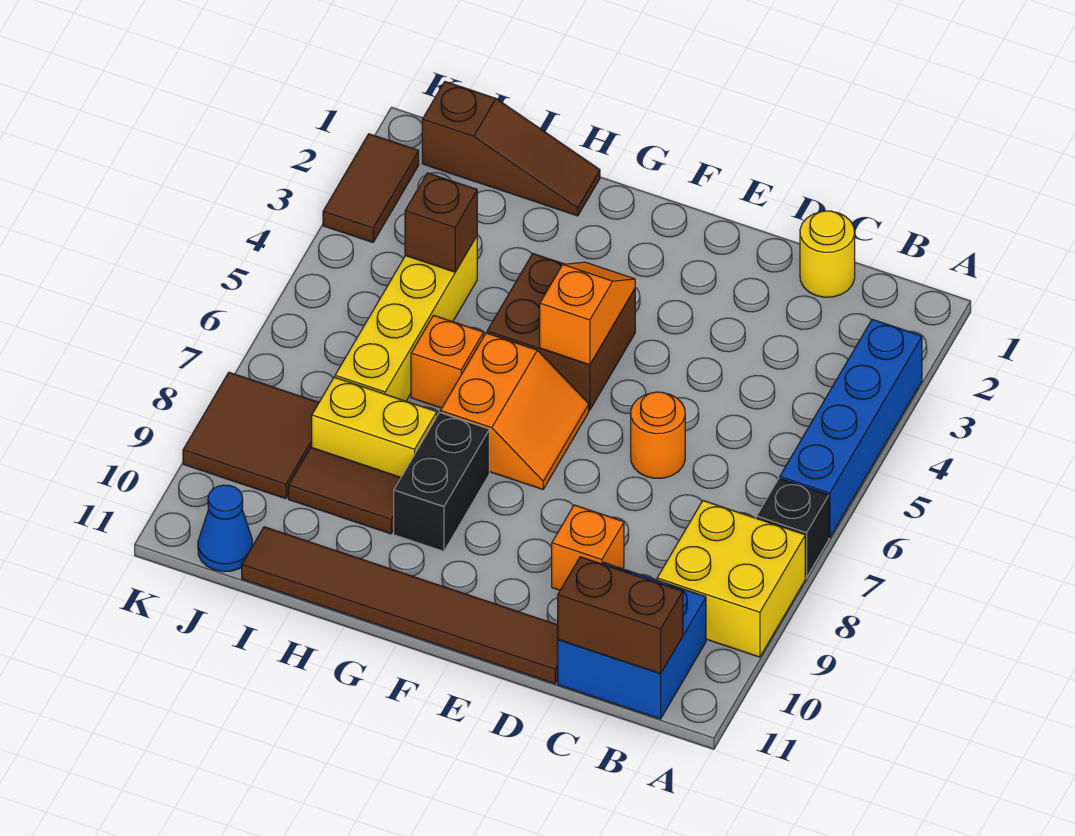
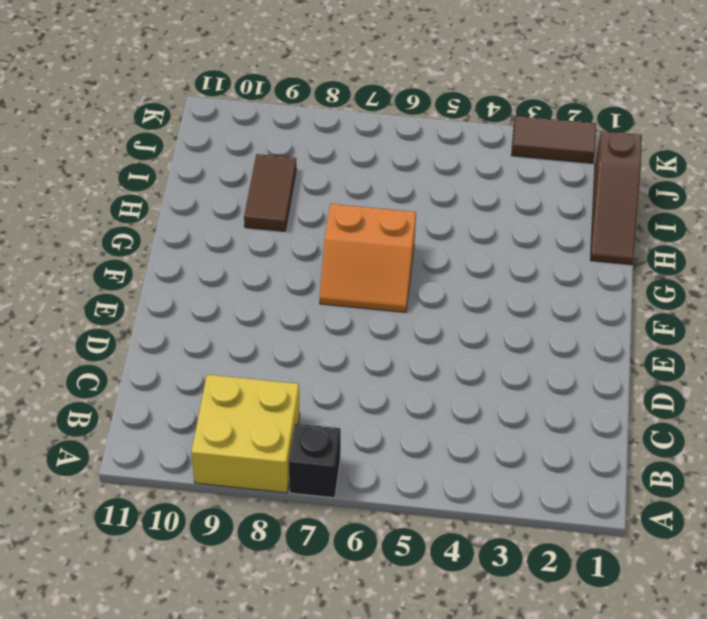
none -> blue 1x4 brick [780,319,922,538]
none -> blue 2x2 brick [558,562,706,719]
none -> yellow 1x1 round brick [800,211,855,297]

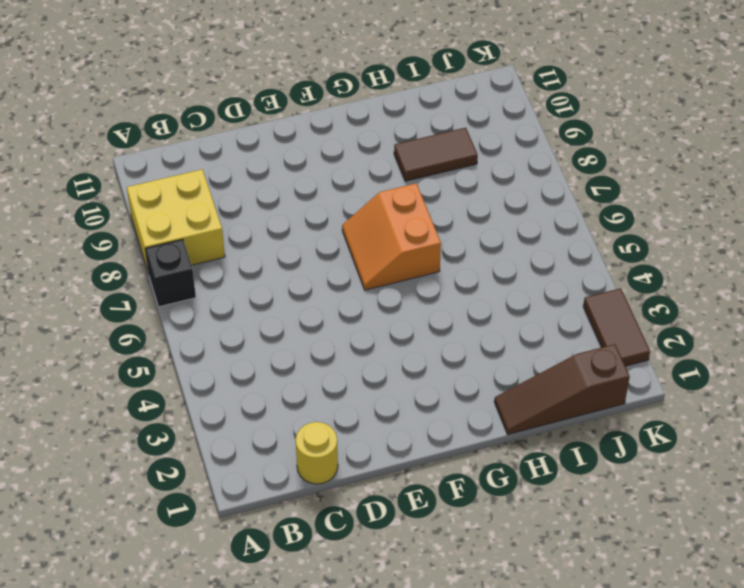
none -> blue 1x4 brick [780,319,922,538]
none -> blue 2x2 brick [558,562,706,719]
none -> orange 1x1 round brick [631,392,685,478]

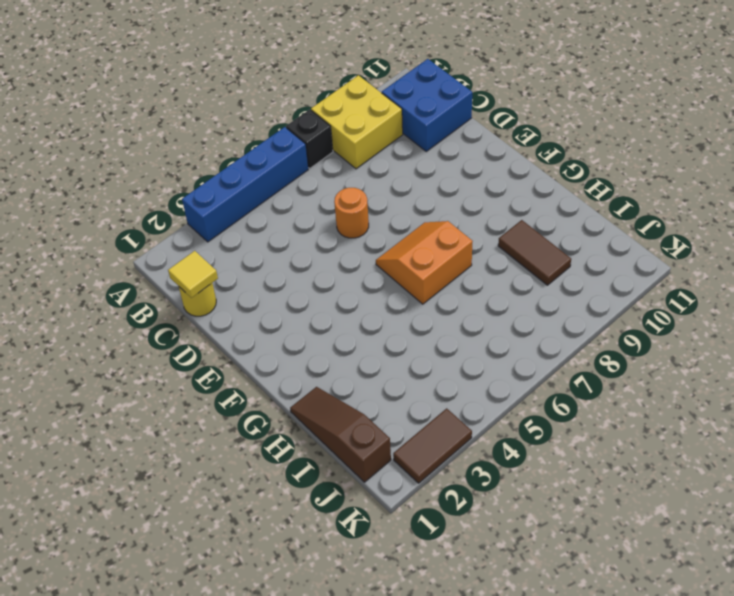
yellow 1x1 tile [168,251,218,298] -> none
none -> orange 1x1 brick [552,505,624,590]
none -> brown 1x6 tile [242,527,558,684]
none -> brown 2x2 brick [487,254,635,410]

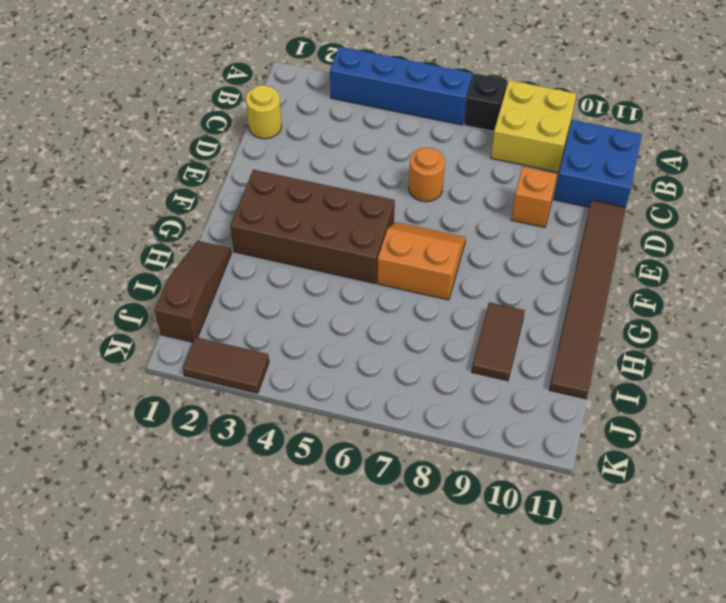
brown 2x4 brick [230,170,395,283] -> brown 2x2 brick [487,254,635,410]
none -> black 1x2 brick [394,413,489,551]
none -> orange 1x1 brick [411,315,483,408]
none -> yellow 1x2 brick [312,377,437,477]

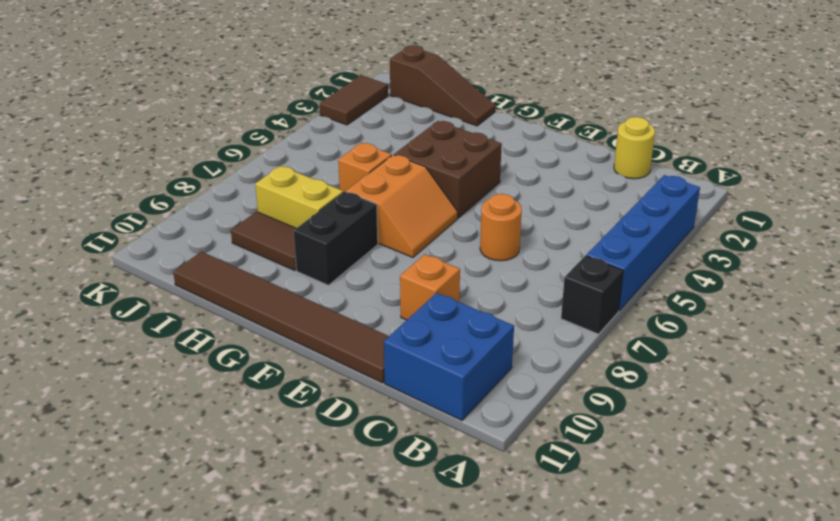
none -> yellow 2x2 brick [657,501,805,657]
none -> yellow 1x4 brick [335,236,477,401]
none -> brown 2x2 tile [183,372,319,499]

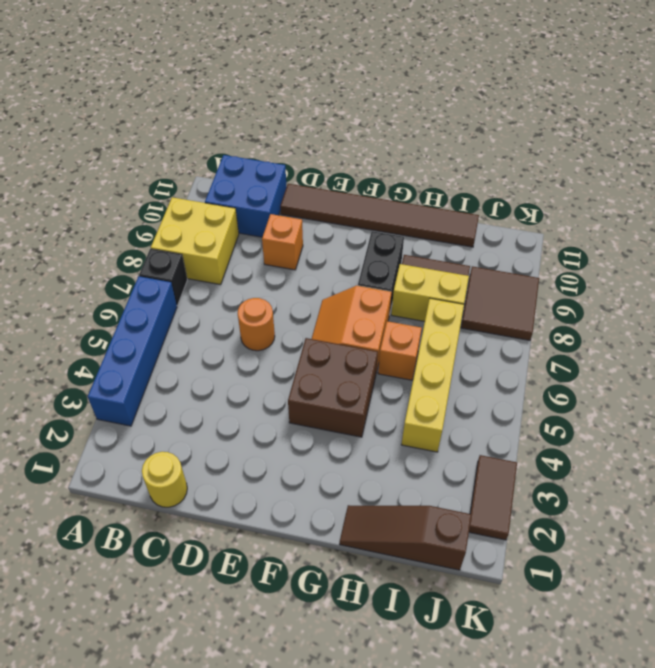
none -> blue 1x1 cone [198,485,253,572]
none -> brown 1x2 brick [558,557,683,674]
none -> orange 1x2 slope [540,262,635,365]

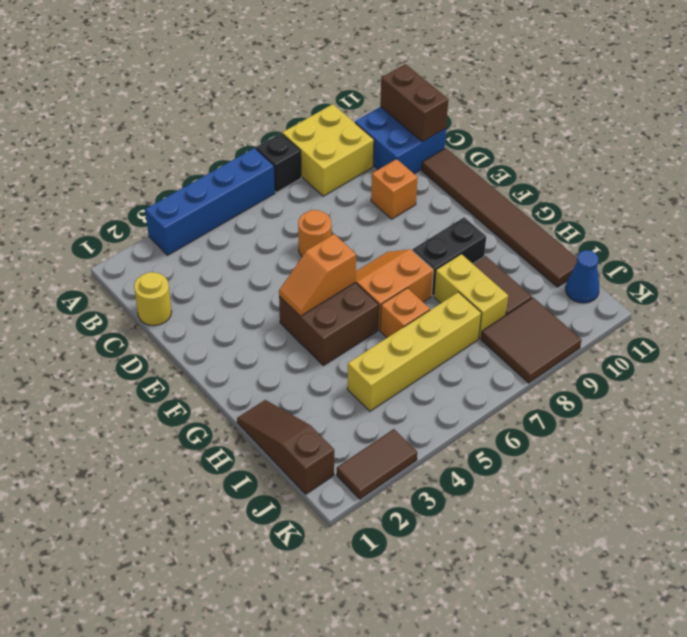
none -> brown 1x1 brick [405,173,477,272]

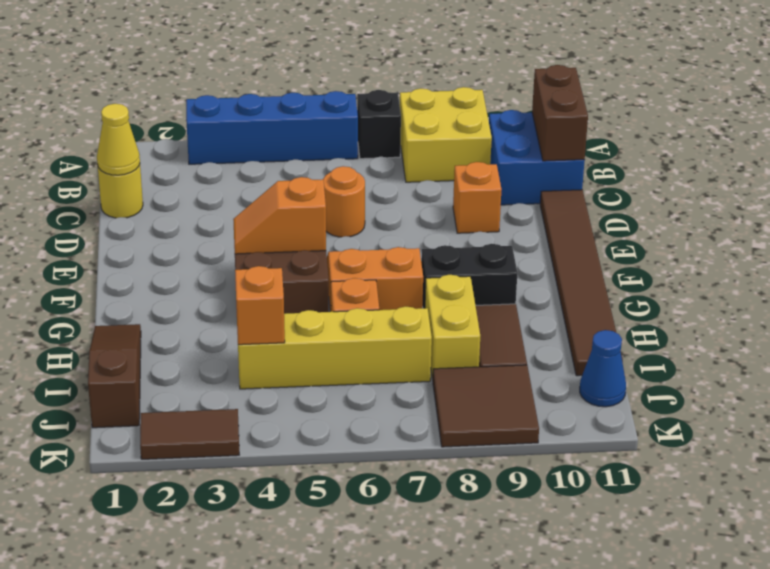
yellow 1x1 cone [97,104,140,175] -> none
orange 1x1 brick [235,266,285,345] -> brown 1x1 brick [405,173,477,272]

